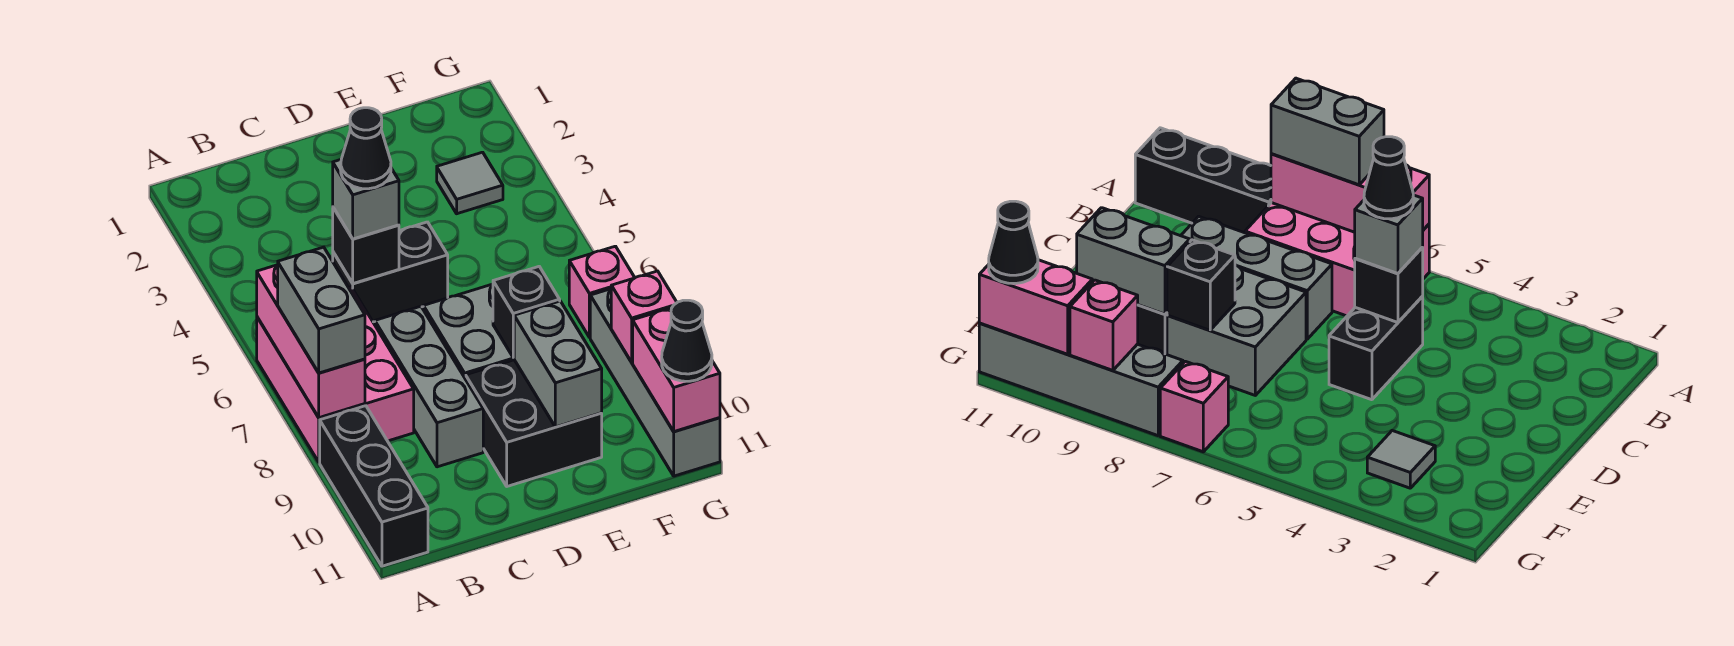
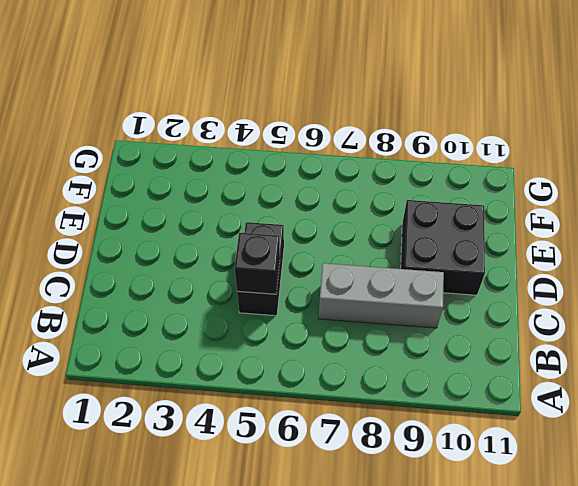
none -> pink 2x3 brick [257,287,414,462]
none -> black 1x3 brick [320,406,428,566]
none -> grey 2x2 brick [423,284,514,379]

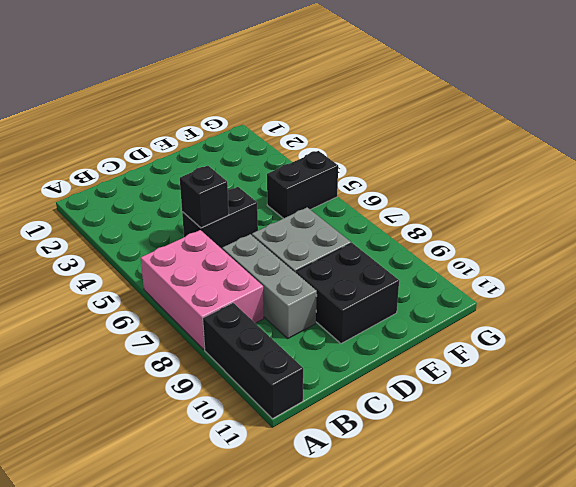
black 1x2 brick [267,151,338,219] -> none
none -> grey 1x1 tile [437,152,503,214]
none -> pink 1x1 brick [569,246,635,337]
none -> grey 1x4 brick [590,289,720,476]

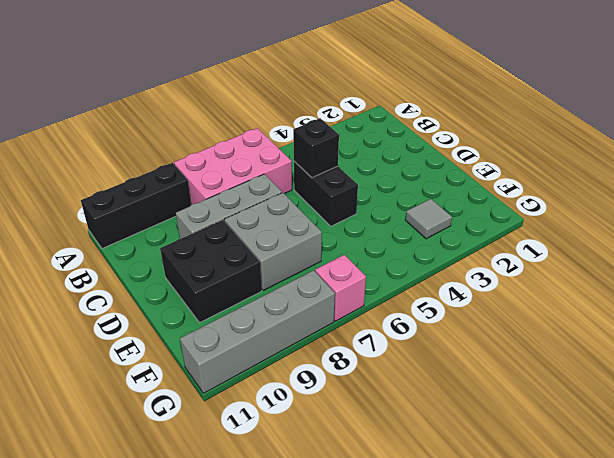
none -> pink 1x3 brick [257,265,365,418]
none -> black 1x1 brick [493,267,560,358]
none -> grey 1x2 brick [514,301,602,427]

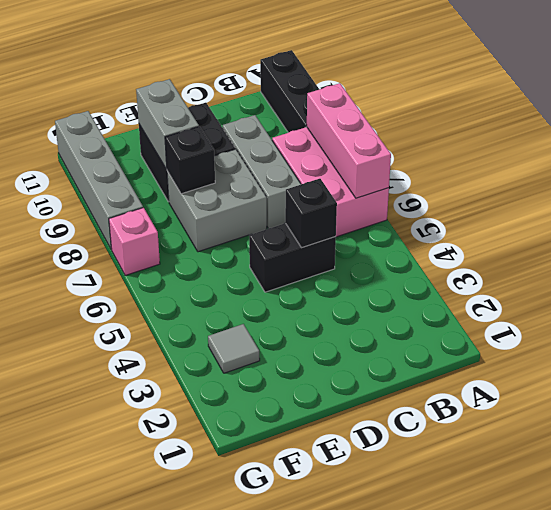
none -> pink 1x1 brick [611,271,677,362]
none -> pink 1x2 brick [633,308,720,431]
none -> grey 1x2 brick [278,247,365,373]

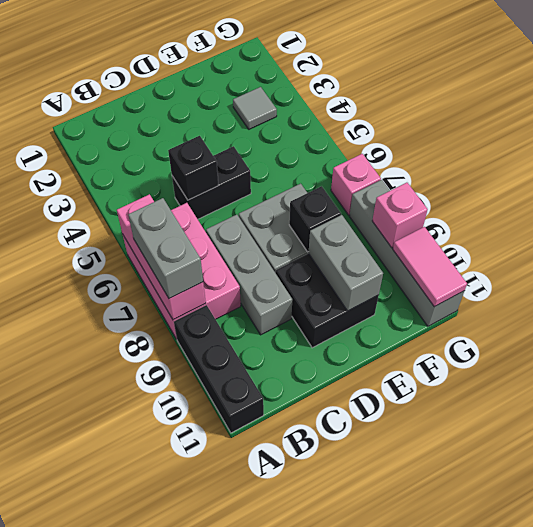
pink 1x2 tile [393,227,467,307] -> pink 1x2 brick [633,308,720,431]
none -> grey 1x1 brick [333,160,399,239]
none -> black 1x1 cone [662,300,712,381]
none -> black 1x1 cone [341,108,391,189]

